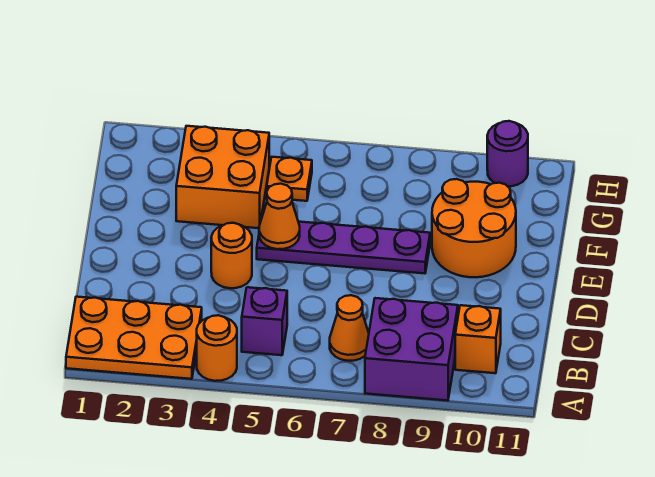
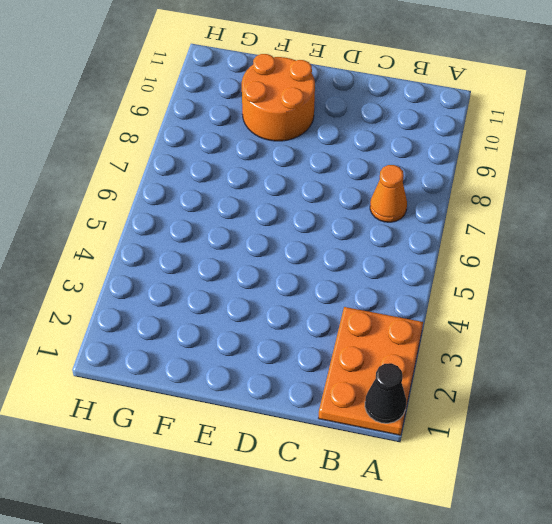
black 1x1 cone [365,363,406,423] -> none
none -> orange 1x1 round brick [197,315,237,381]
none -> purple 2x2 brick [365,298,458,401]
none -> purple 1x1 brick [242,287,287,355]

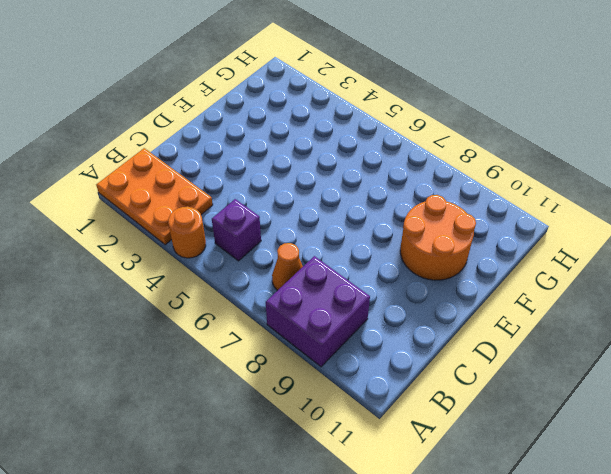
none -> orange 1x1 brick [455,305,501,373]
none -> orange 1x1 round brick [211,223,252,288]
none -> purple 1x4 plate [257,222,430,273]

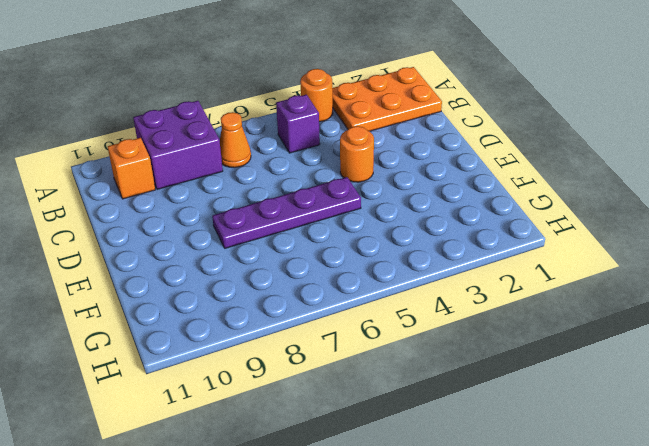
none -> orange 2x2 round brick [432,179,516,277]
none -> orange 2x2 brick [176,126,269,228]
none -> orange 1x1 plate [267,157,312,201]

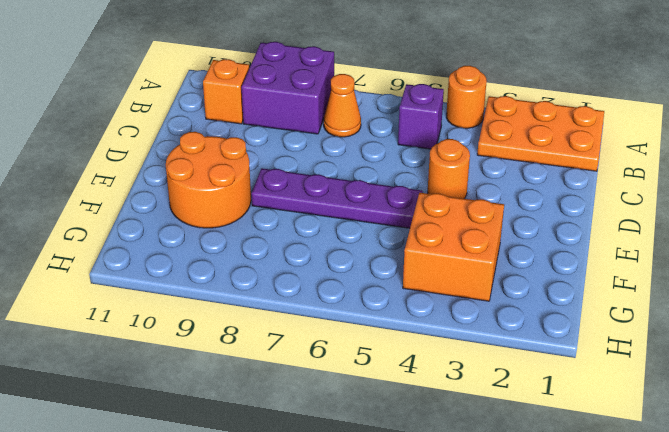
none -> orange 1x1 plate [267,157,312,201]
none -> purple 1x1 round brick [487,121,528,186]
none -> orange 1x1 cone [259,184,300,249]

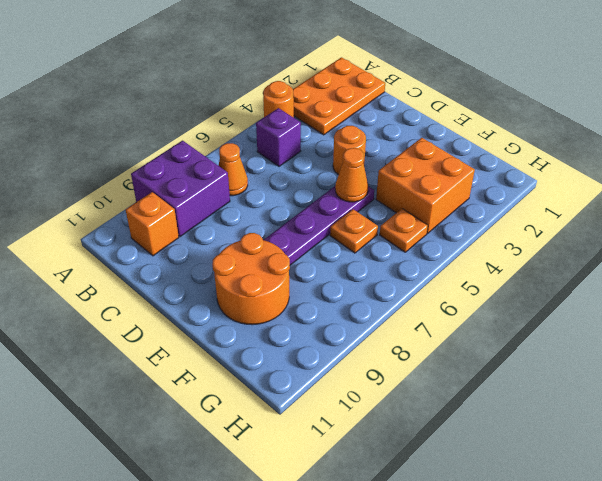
orange 1x1 plate [330,209,378,253] -> none
none -> purple 1x1 round brick [487,121,528,186]

